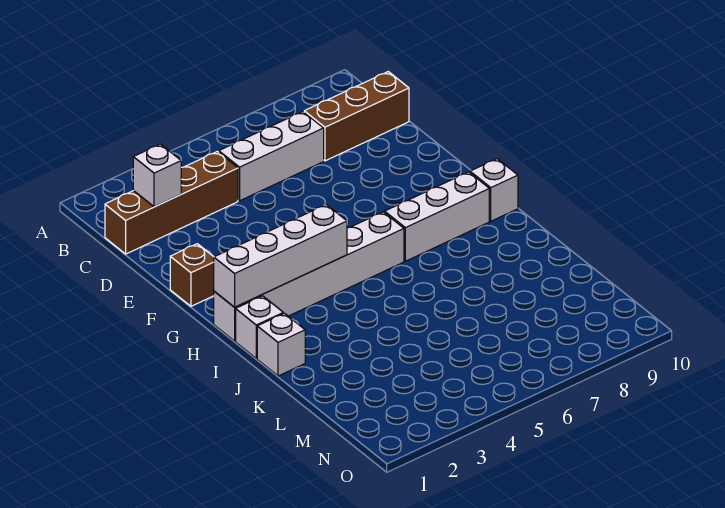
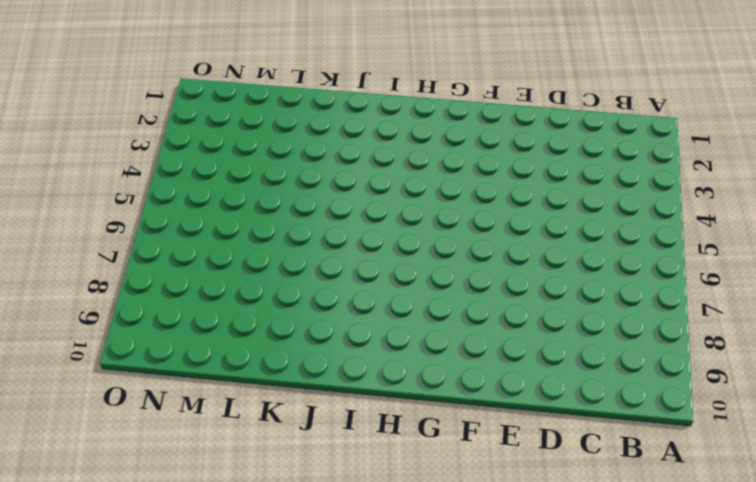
none -> brown 1x4 brick [105,151,238,254]
none -> white 1x3 brick [219,112,324,201]

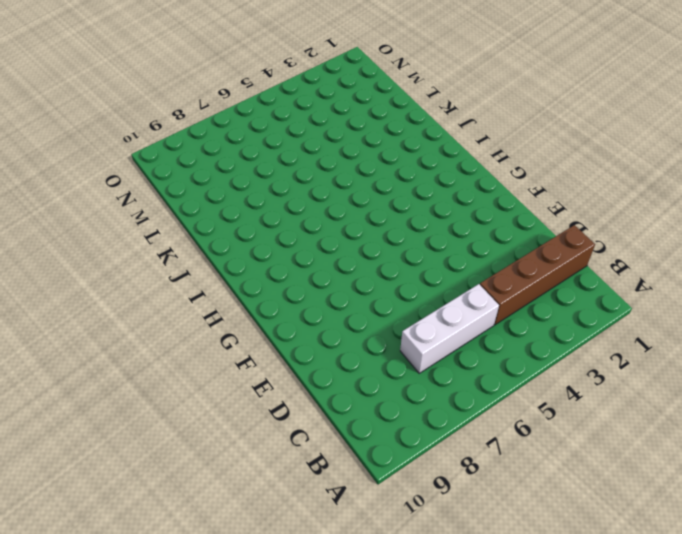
none -> brown 1x3 brick [304,72,409,161]
none -> brown 1x1 brick [170,244,214,306]

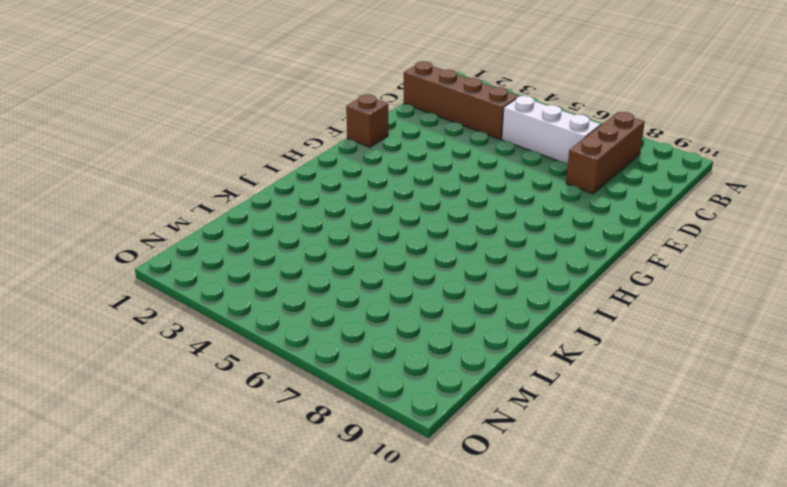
brown 1x3 brick [566,112,645,194] -> brown 1x3 brick turned to [304,72,409,161]
none -> white 1x6 brick [214,212,404,341]
none -> white 1x3 brick [385,172,489,261]

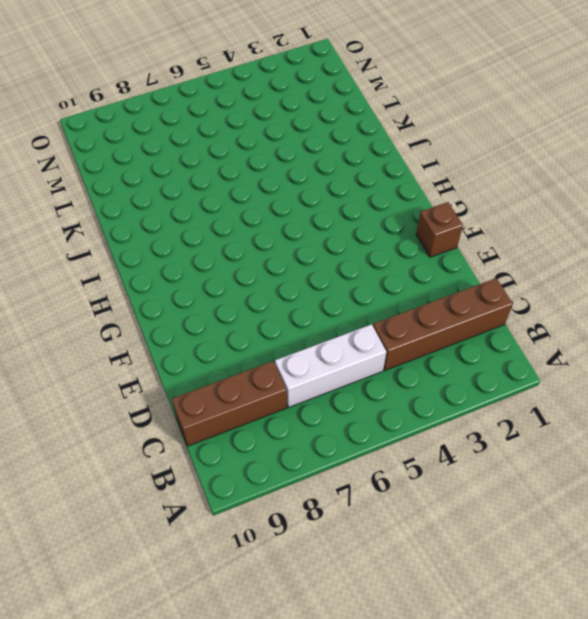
none -> white 1x6 brick [214,212,404,341]
none -> white 1x3 brick [385,172,489,261]

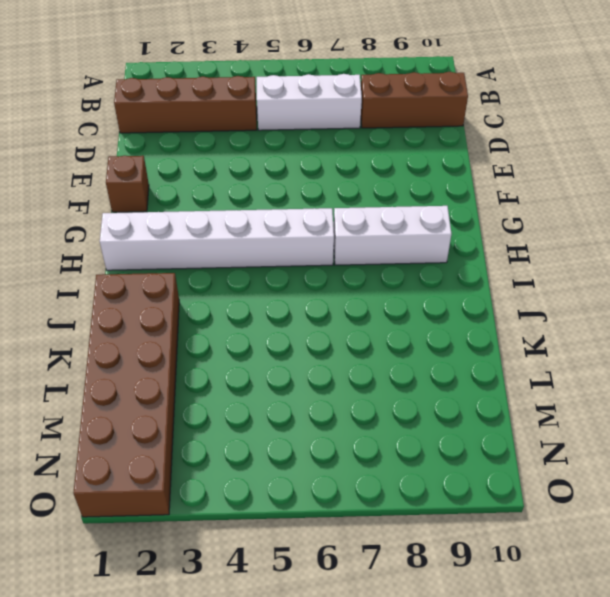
brown 2x6 brick [73,273,179,517] -> white 1x1 brick [257,313,305,376]
none -> white 1x1 brick [470,159,518,221]
none -> white 1x1 brick [236,296,283,359]

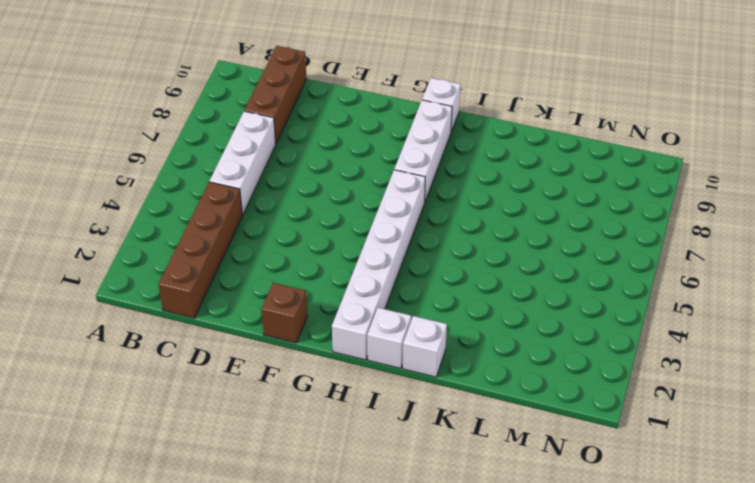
none -> white 1x1 brick [133,144,181,207]
none -> white 1x4 brick [214,205,347,307]

